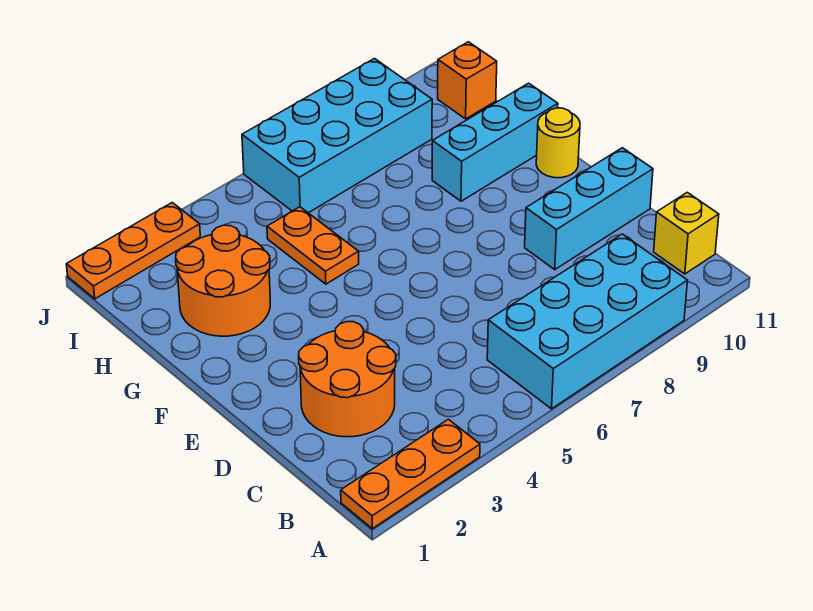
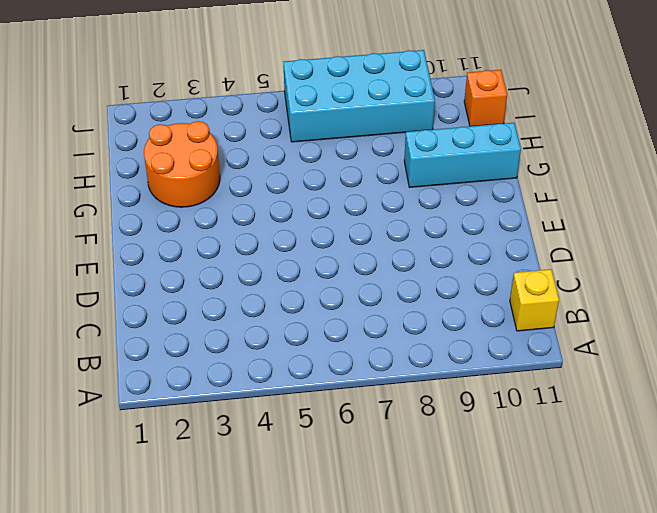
none -> orange 1x3 plate [341,419,480,529]
none -> cyan 2x4 brick [487,234,687,409]
none -> orange 2x2 round brick [299,322,396,437]

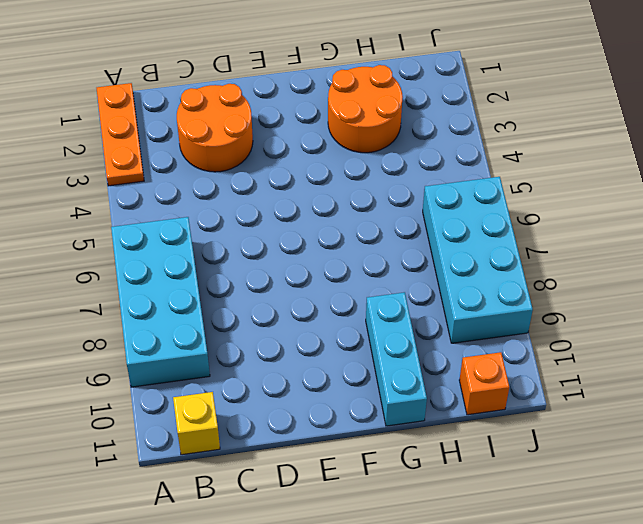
none -> cyan 1x3 brick [525,148,653,269]
none -> yellow 1x1 round brick [536,108,580,178]
none -> orange 1x2 plate [267,207,359,284]

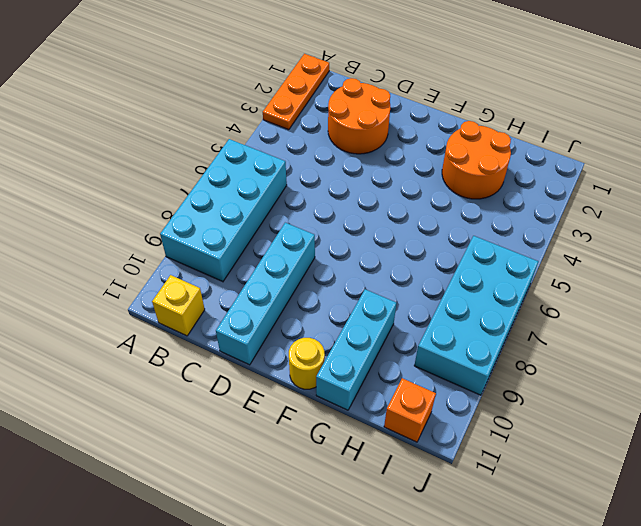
cyan 1x4 brick [216,223,315,365] -> cyan 1x3 brick [525,148,653,269]
none -> orange 1x2 plate [267,207,359,284]
none -> orange 1x3 plate [66,203,200,299]

